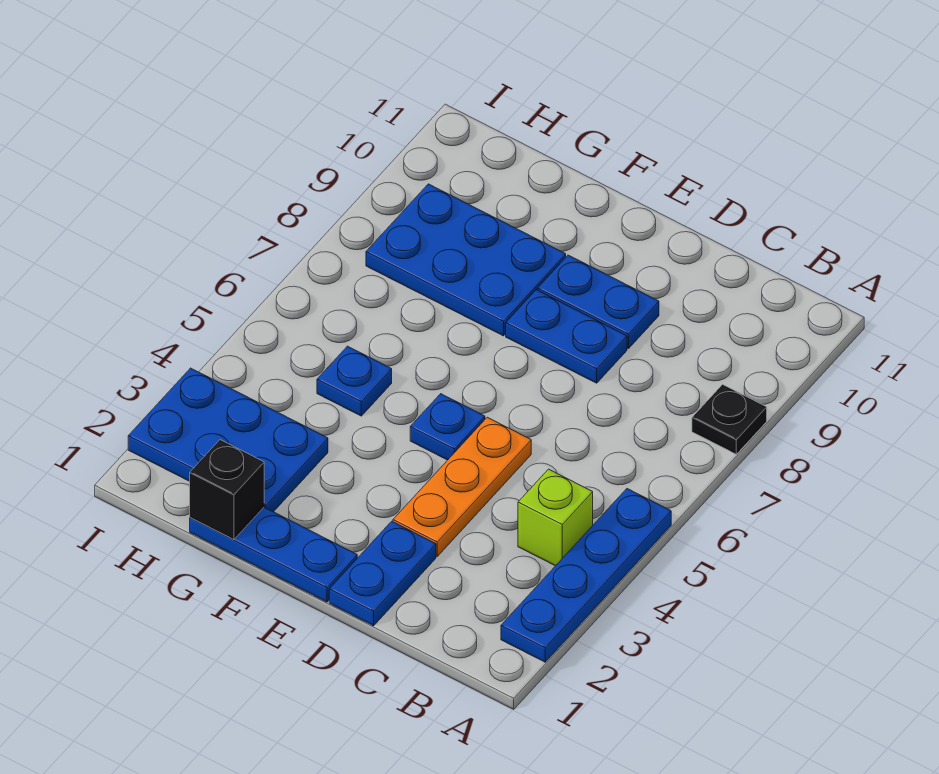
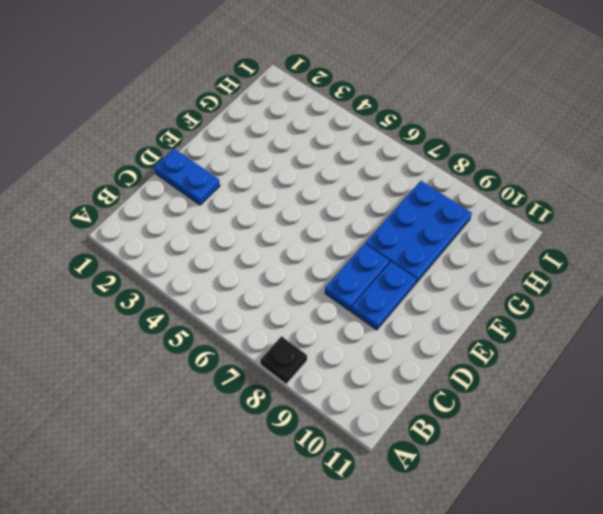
none -> blue 1x4 plate [501,489,671,662]
none -> lime 1x1 brick [518,469,593,566]
none -> orange 1x3 plate [393,417,531,556]

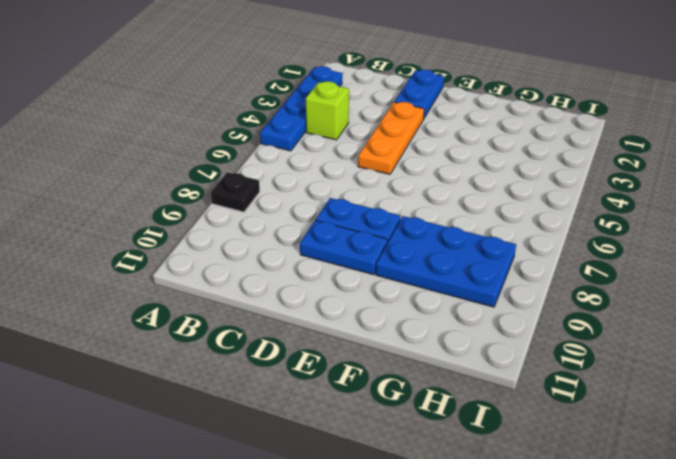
none -> blue 1x3 plate [190,507,357,602]
none -> blue 1x1 plate [410,394,485,460]
none -> blue 2x3 plate [128,368,328,512]

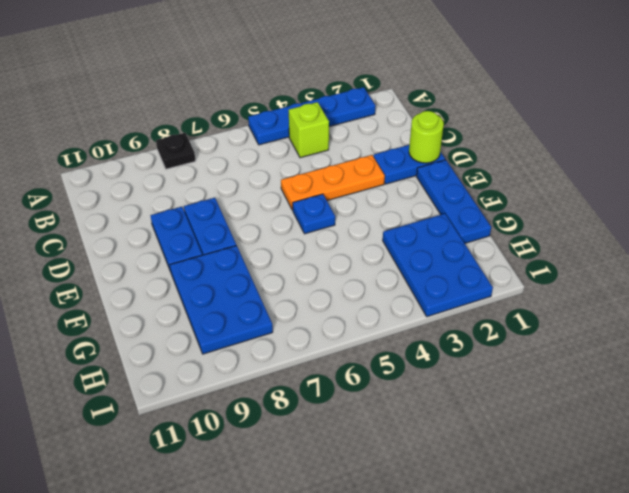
lime 1x1 round brick [409,111,444,163] -> none
none -> blue 1x1 plate [317,346,392,416]
none -> black 1x1 brick [190,440,264,540]

